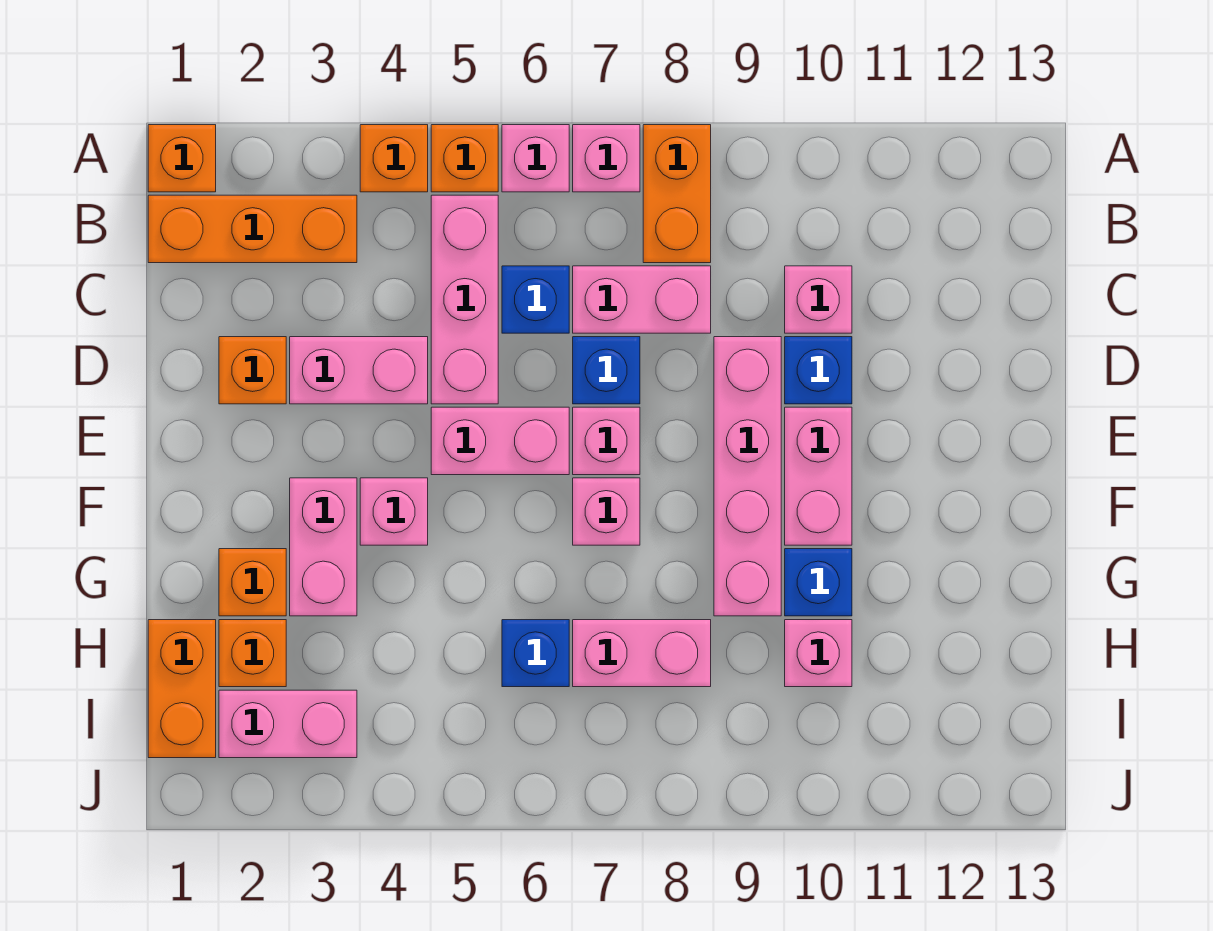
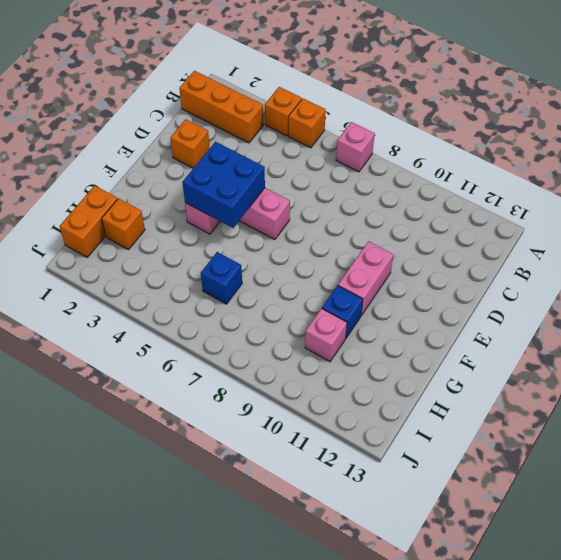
blue 2x2 brick [182,142,265,228] -> none
none -> orange 1x1 brick [148,125,216,192]
none -> pink 1x1 brick [502,125,569,192]
none -> orange 1x2 brick [643,125,711,263]
none -> pink 1x3 brick [431,195,498,404]

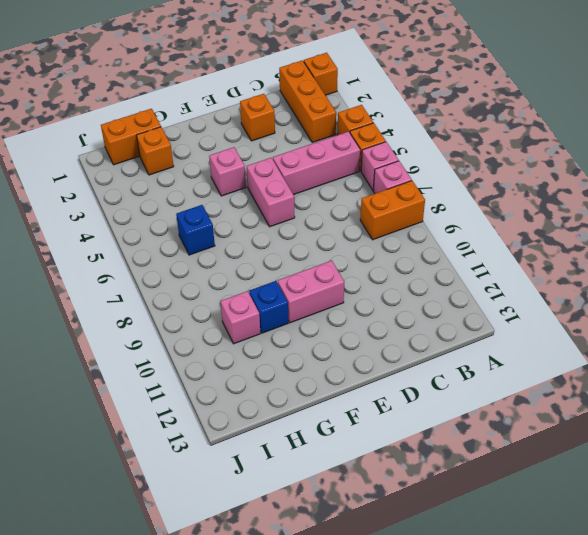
none -> blue 1x1 brick [502,266,569,333]
none -> pink 1x2 brick [573,266,711,333]
none -> pink 1x1 brick [785,266,852,333]
none -> pink 1x2 brick [290,337,428,404]

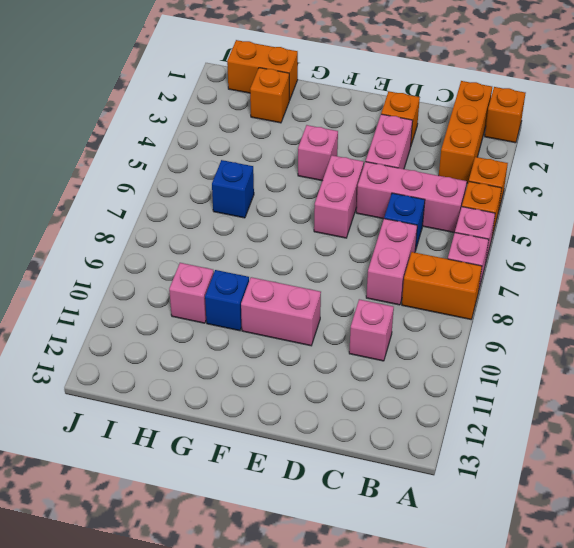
none -> blue 1x1 brick [573,337,640,404]
none -> pink 1x4 brick [714,337,781,616]
none -> blue 1x1 brick [785,337,852,404]
none -> pink 1x1 brick [573,407,640,475]

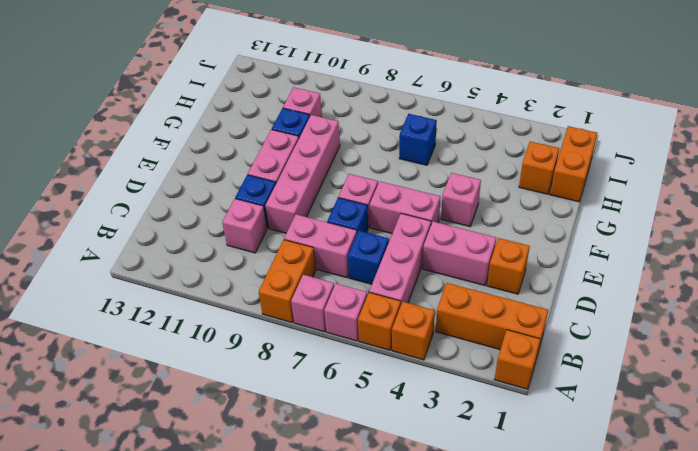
none -> pink 1x2 brick [290,478,357,616]
none -> pink 1x1 brick [573,478,640,545]
none -> orange 1x1 brick [219,549,286,616]
none -> pink 1x2 brick [573,620,711,687]

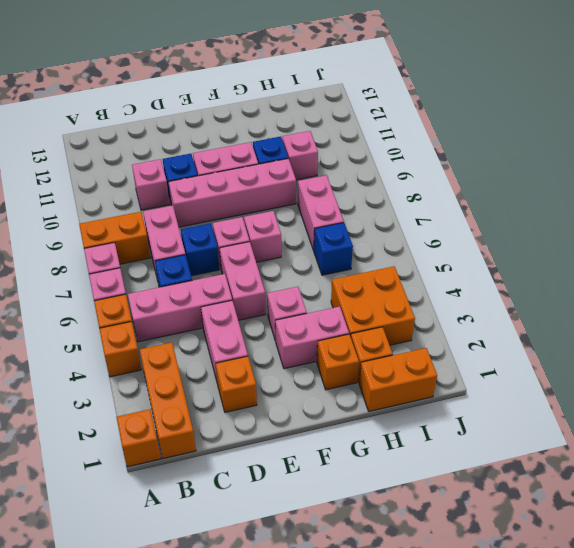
orange 2x2 brick [331,266,415,345] -> pink 1x2 brick [219,690,357,758]

